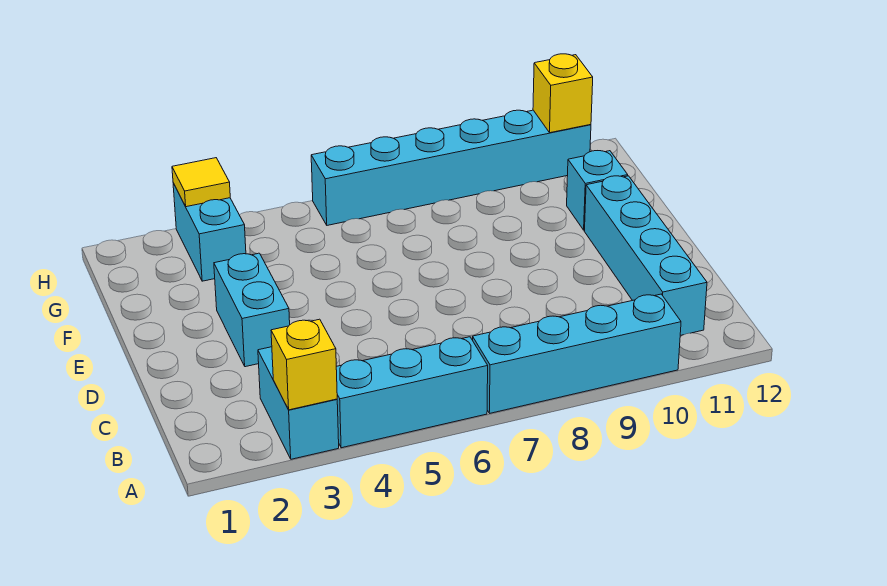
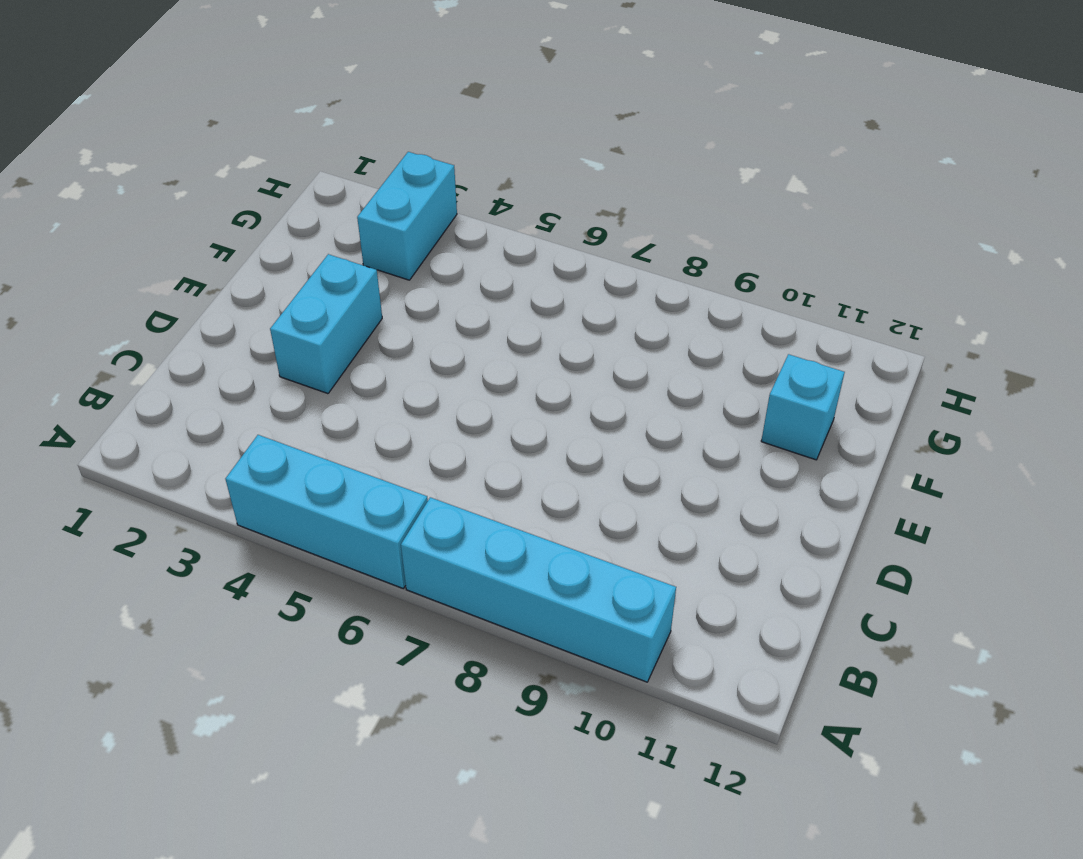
none -> cyan 1x2 brick [258,347,339,459]
none -> cyan 1x4 brick [584,176,707,335]

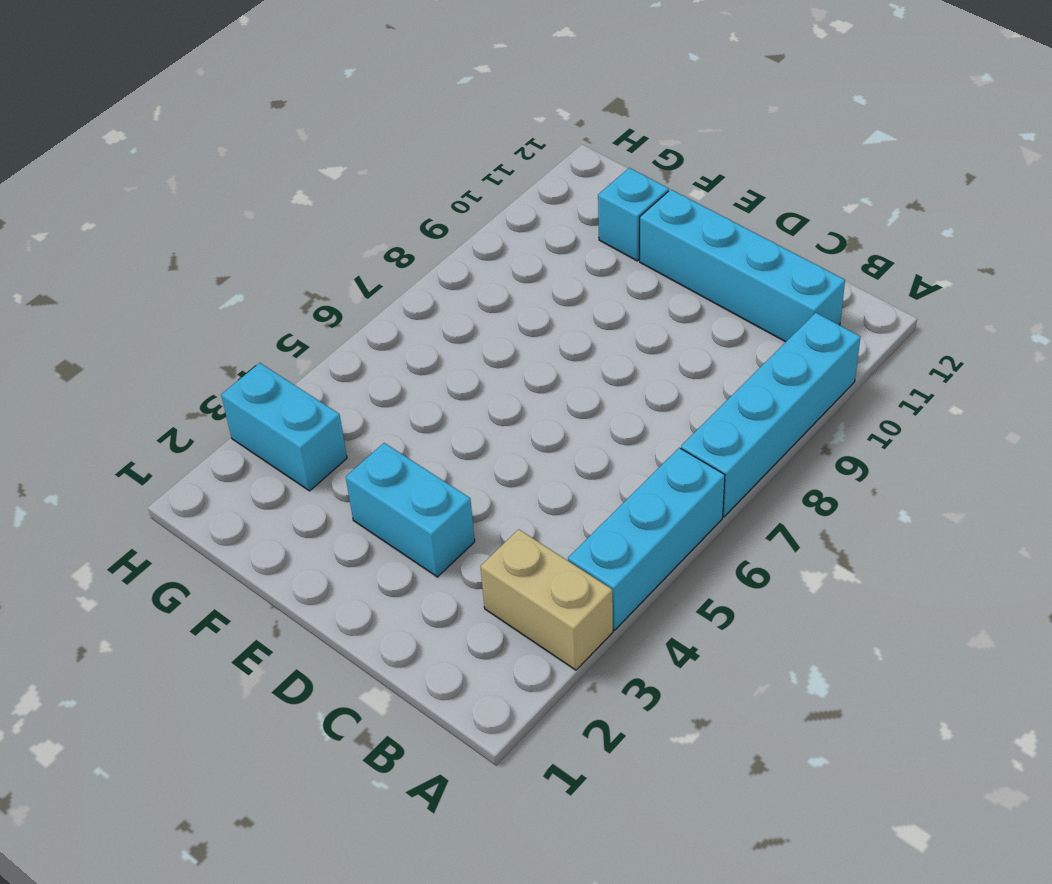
tan 1x2 brick [480,529,613,670] -> cyan 1x2 brick [258,347,339,459]
none -> cyan 1x6 brick [311,110,591,225]
none -> yellow 1x1 brick [271,319,337,410]

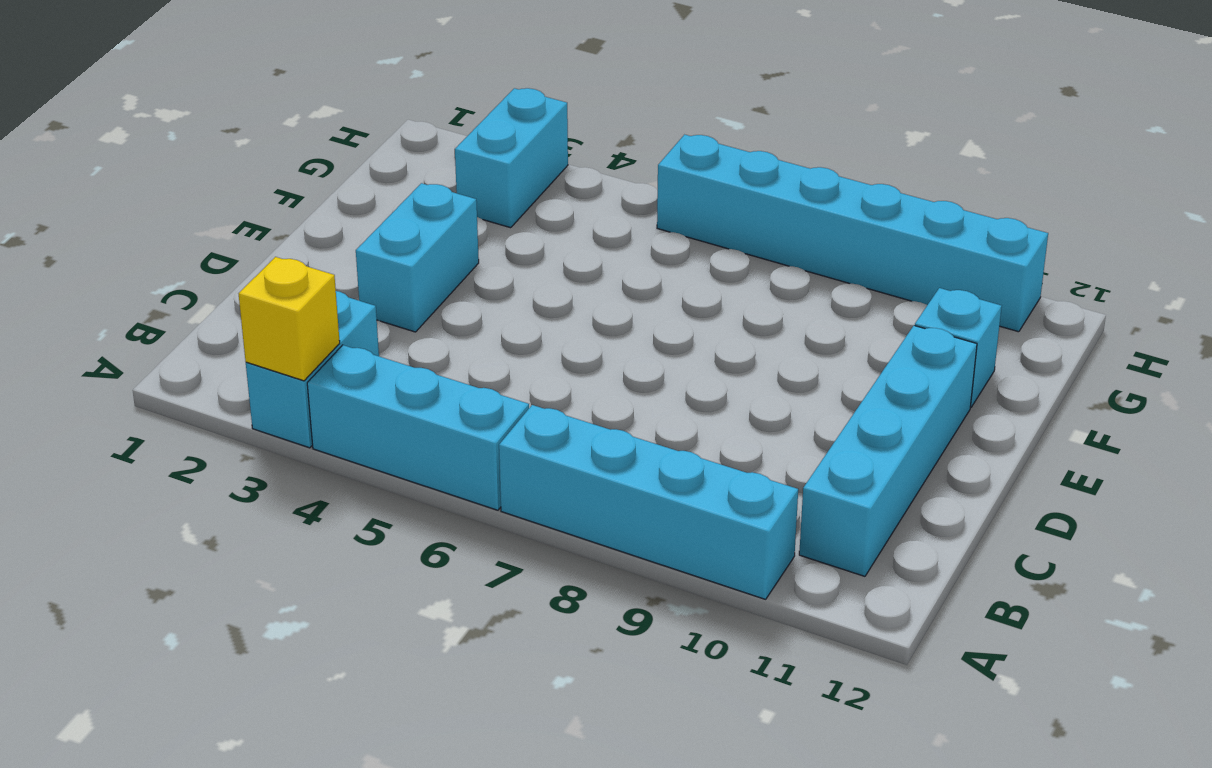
none -> yellow 1x1 tile [172,158,230,207]
none -> yellow 1x1 brick [533,54,593,133]

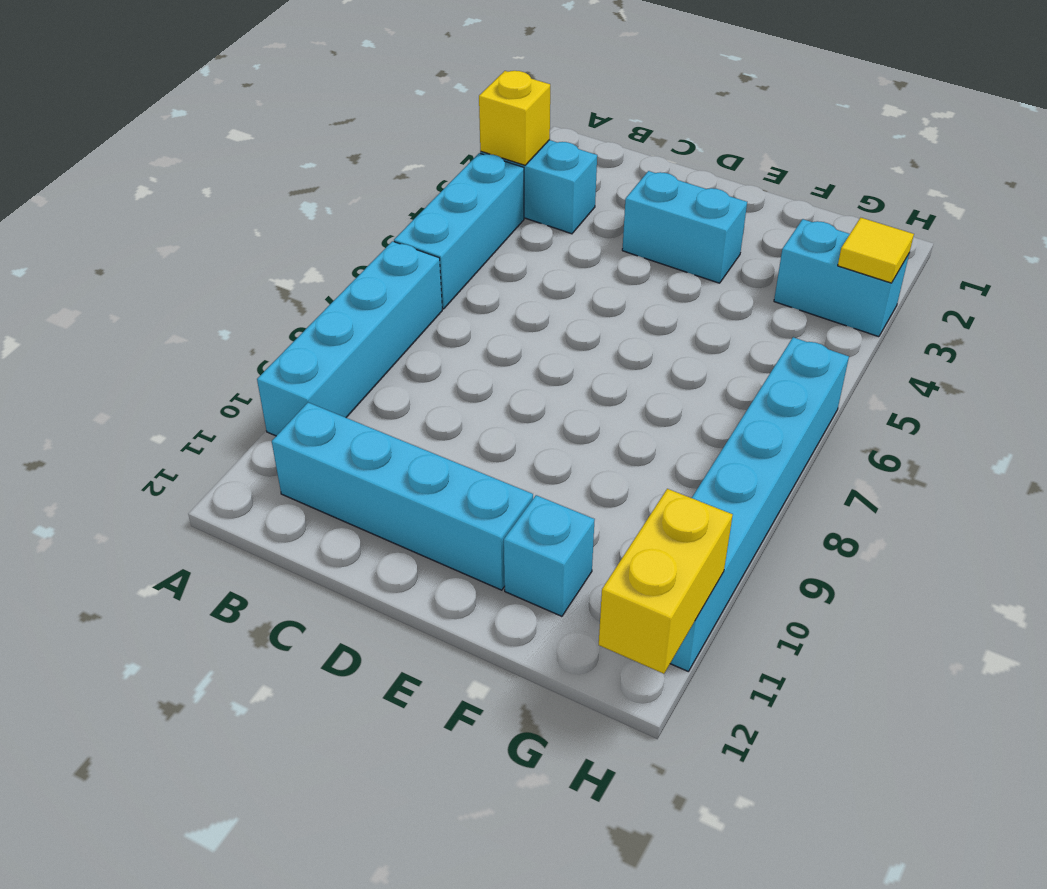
yellow 1x2 brick [599,489,733,674] -> yellow 1x1 brick [533,54,593,133]

